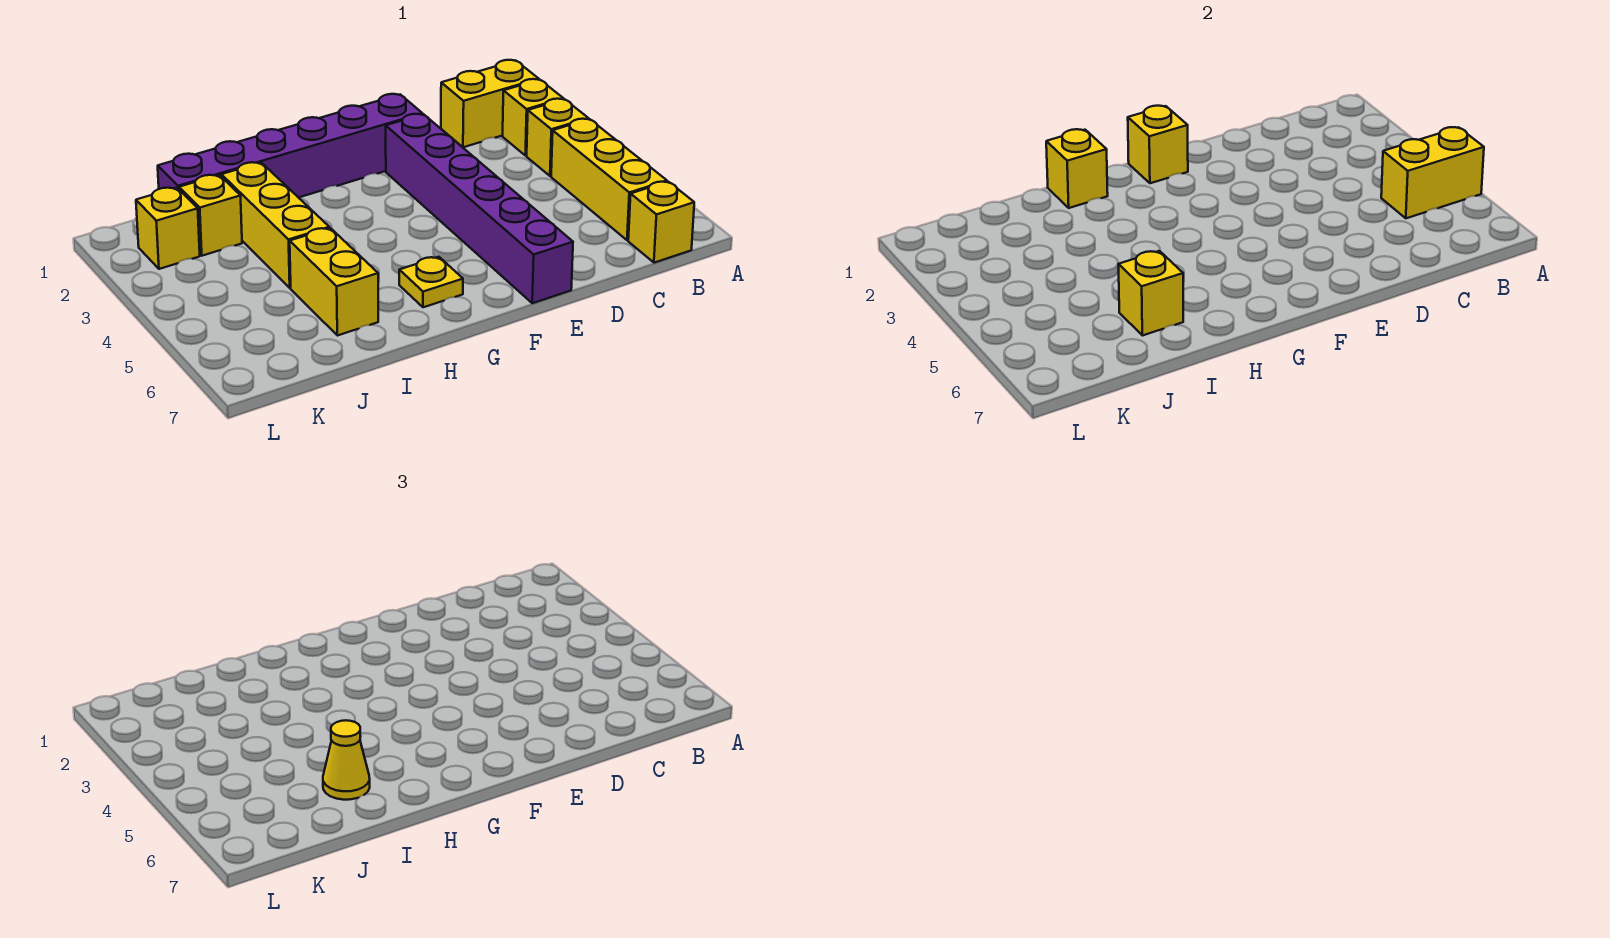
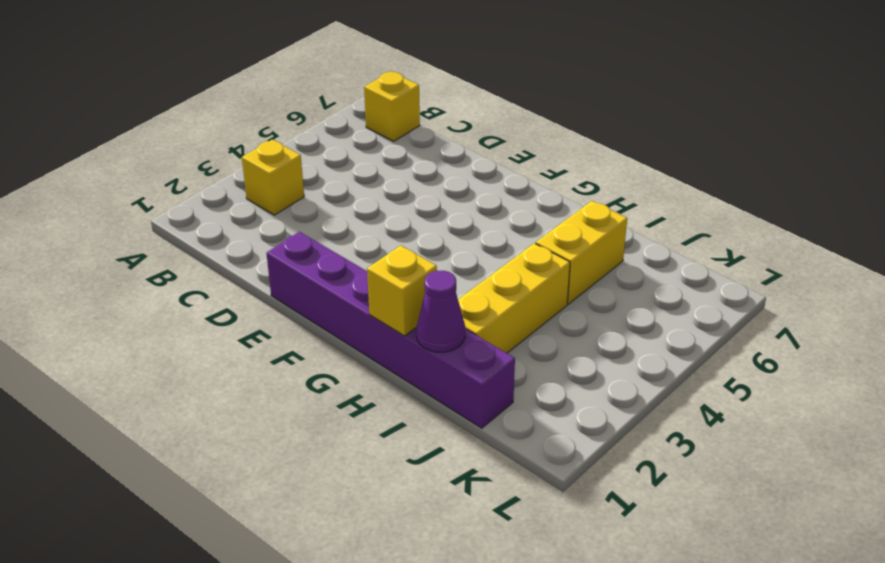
purple 1x1 cone [416,271,465,352] -> none
none -> yellow 1x2 brick [441,60,539,147]
none -> yellow 1x1 brick [503,79,563,156]
none -> yellow 1x3 brick [551,119,667,240]

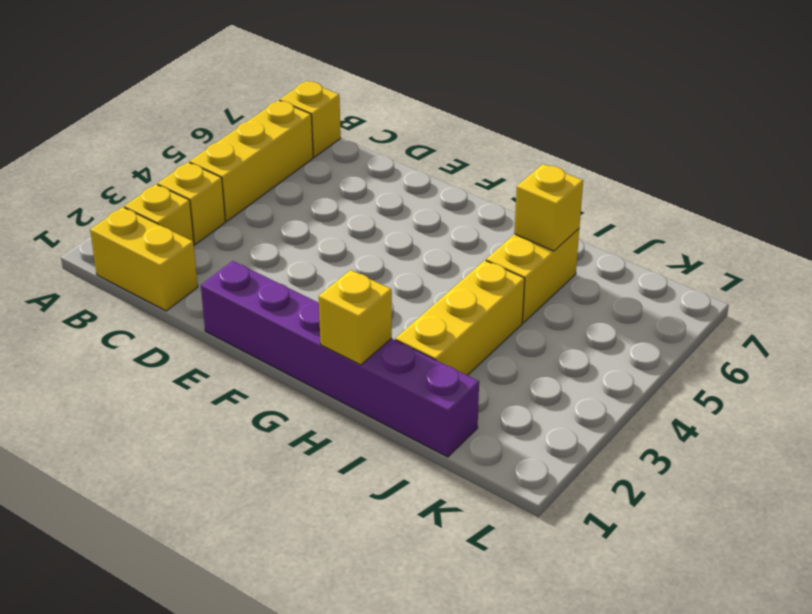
none -> purple 1x6 brick [386,114,573,303]
none -> yellow 1x1 plate [399,257,463,307]
none -> yellow 1x1 brick [179,175,242,256]

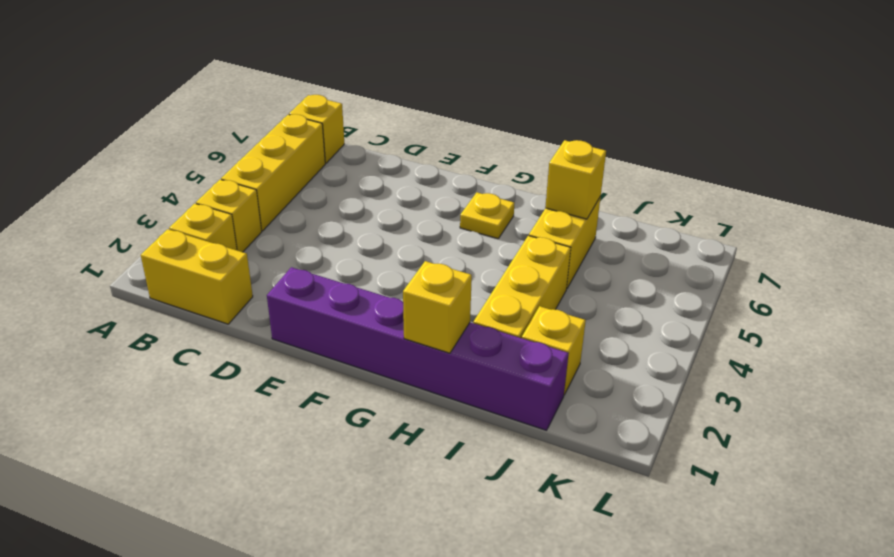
none -> purple 1x6 brick [386,114,573,303]
none -> yellow 1x1 brick [136,188,200,269]
none -> yellow 1x2 brick [1381,127,1484,218]

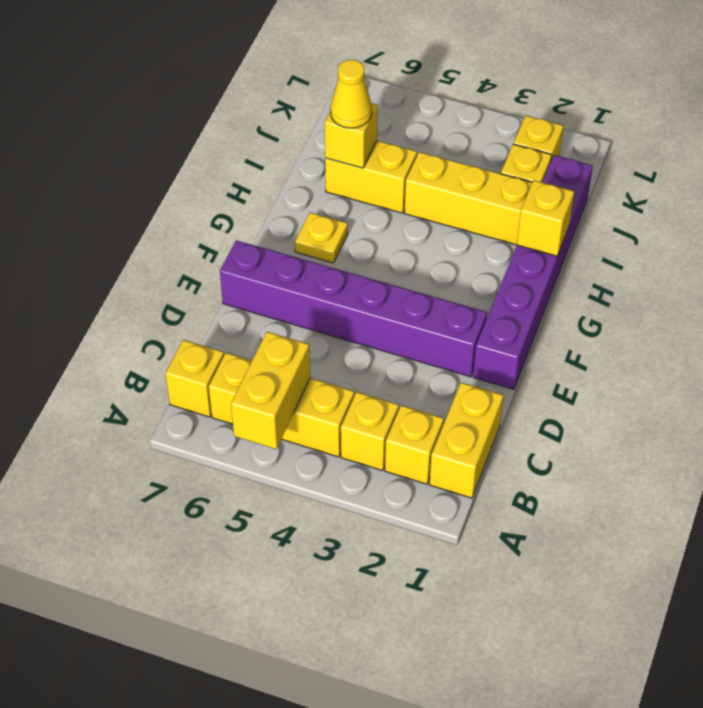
none -> yellow 1x1 brick [1128,106,1188,183]

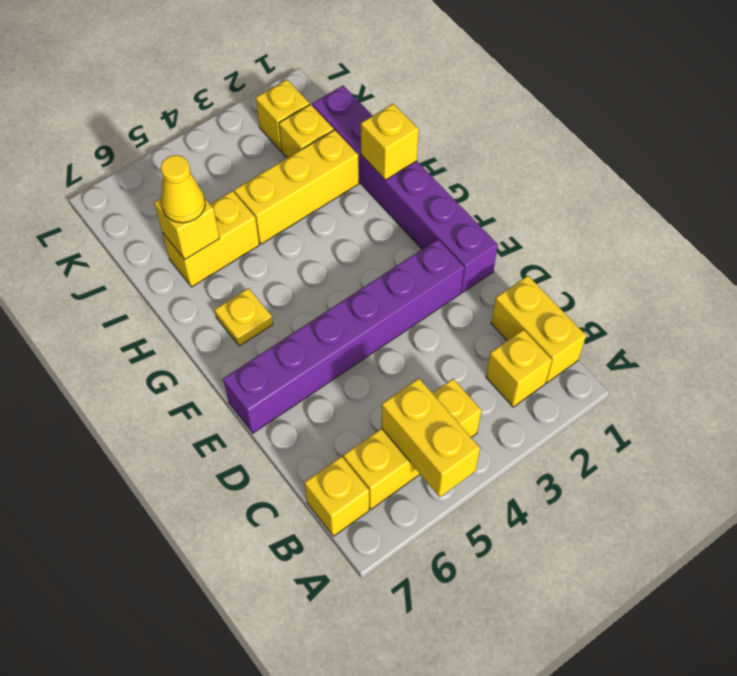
none -> yellow 1x1 brick [527,99,588,176]
none -> yellow 1x1 brick [1128,106,1188,183]

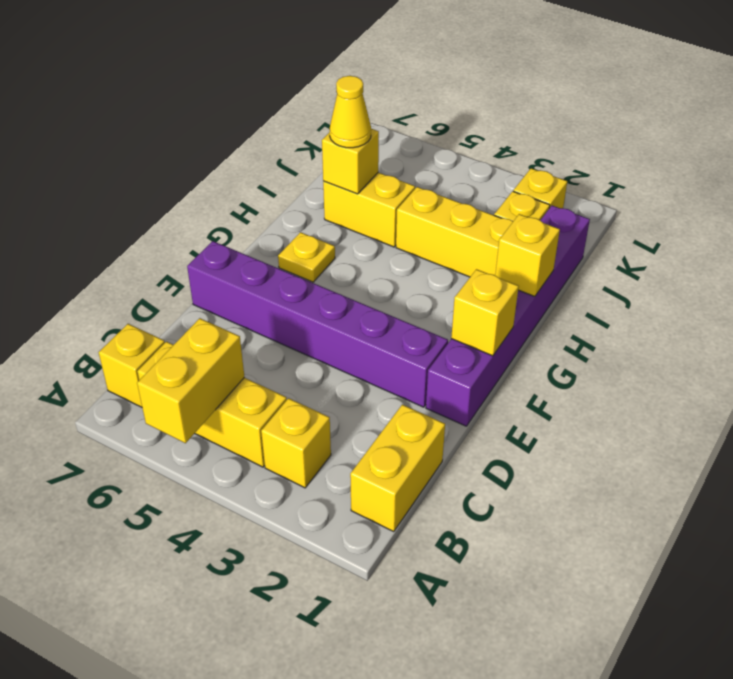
none -> yellow 1x1 brick [503,79,563,156]

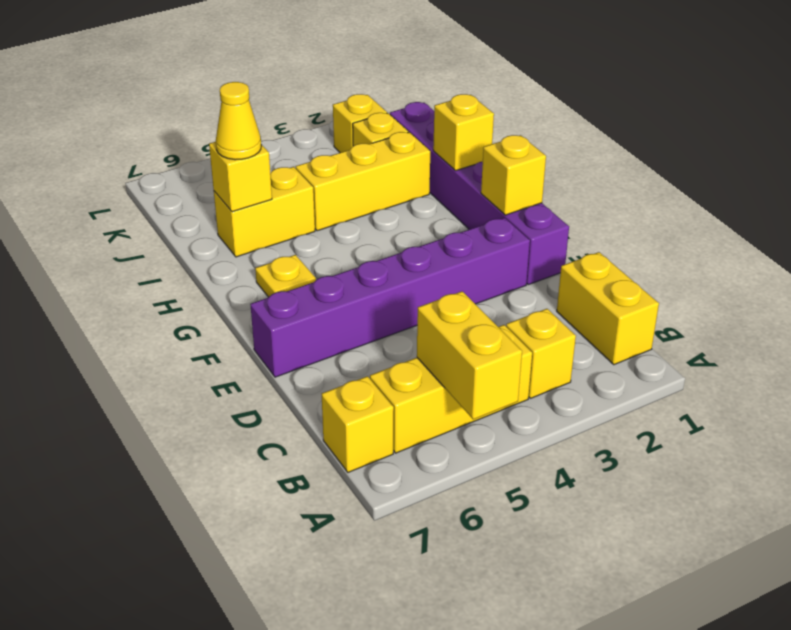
none -> yellow 1x1 brick [503,79,563,156]

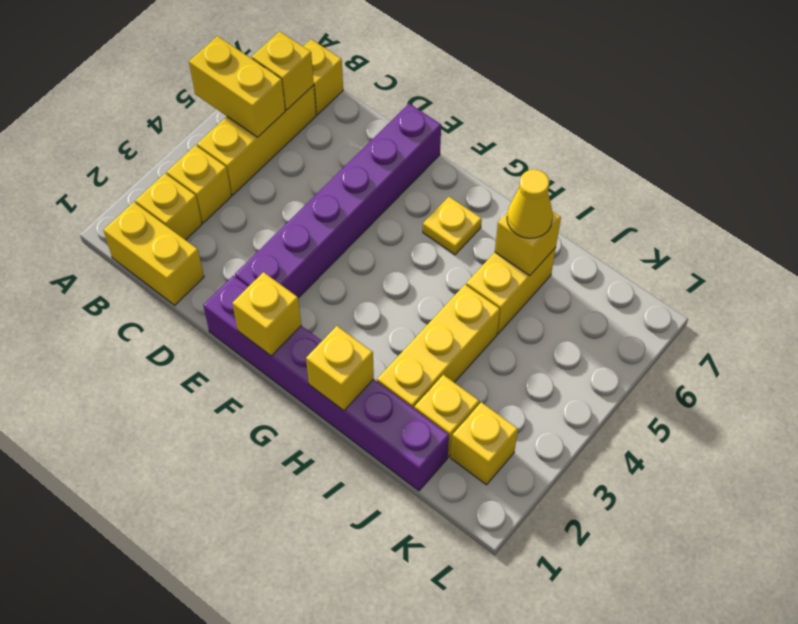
yellow 1x1 brick [252,31,314,110] -> none

